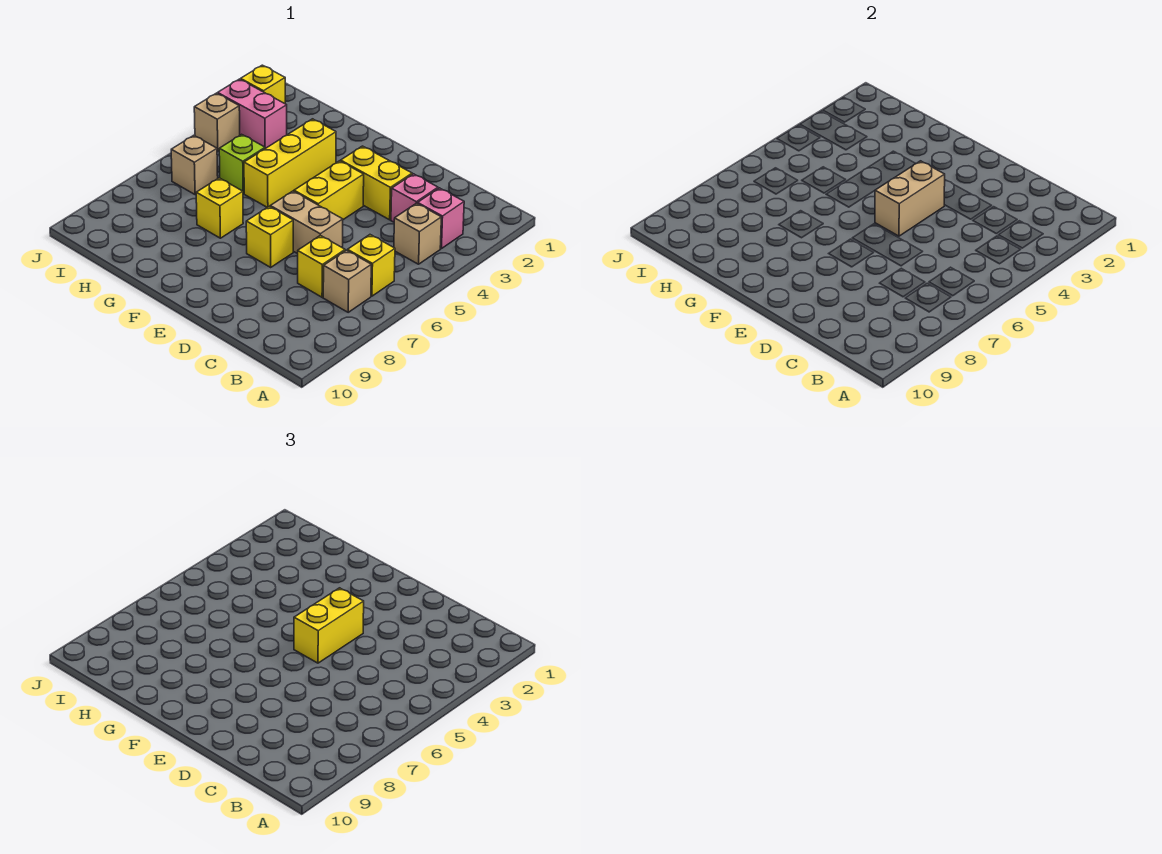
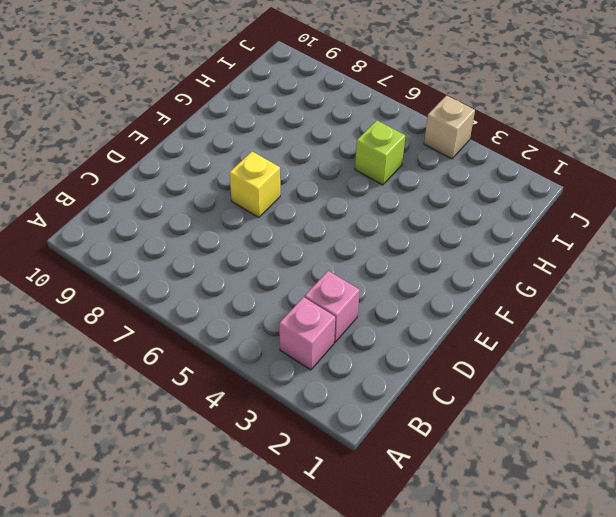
none -> tan 1x1 brick [394,203,441,264]
none -> yellow 1x1 brick [348,235,395,296]
none -> tan 1x1 brick [323,250,371,312]

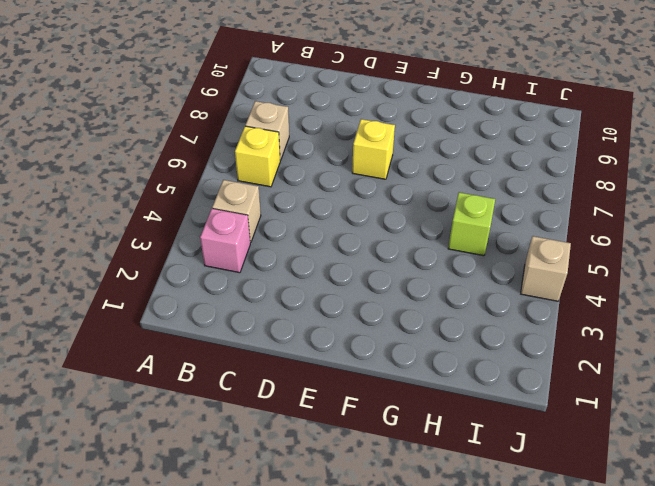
none -> pink 1x1 brick [391,174,438,222]
none -> yellow 1x1 brick [298,235,345,297]
none -> yellow 1x2 brick [341,146,412,220]

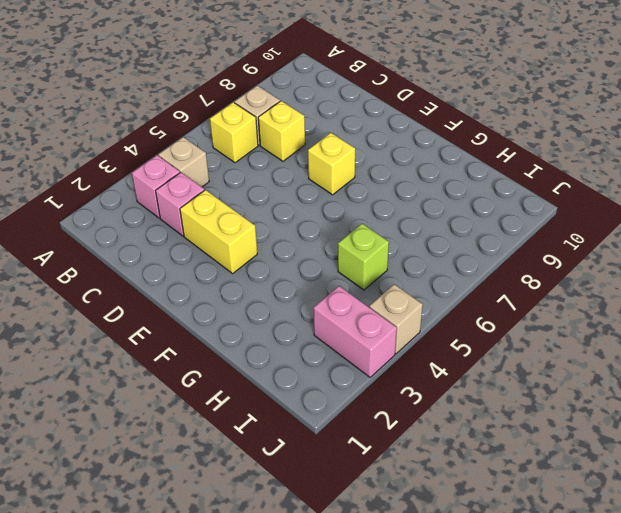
none -> tan 1x2 brick [270,191,343,254]
none -> yellow 1x2 brick [294,161,364,220]
none -> yellow 1x3 brick [244,119,336,207]

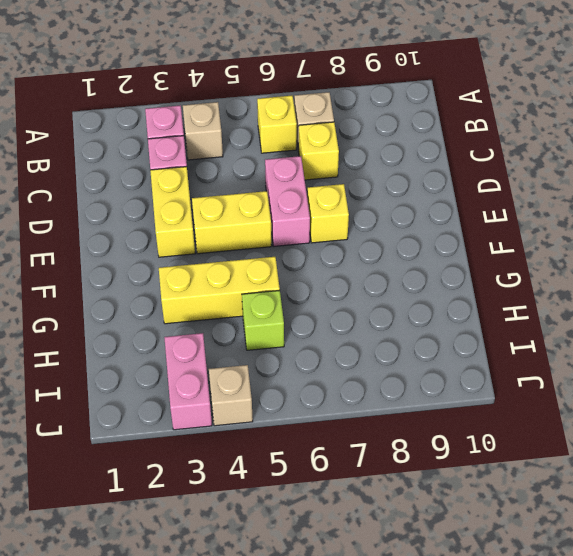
pink 1x2 brick [265,156,310,246] -> tan 1x2 brick [270,191,343,254]
none -> yellow 1x1 brick [196,178,243,238]
none -> tan 1x1 brick [171,135,218,195]
none -> yellow 1x1 brick [241,65,285,104]

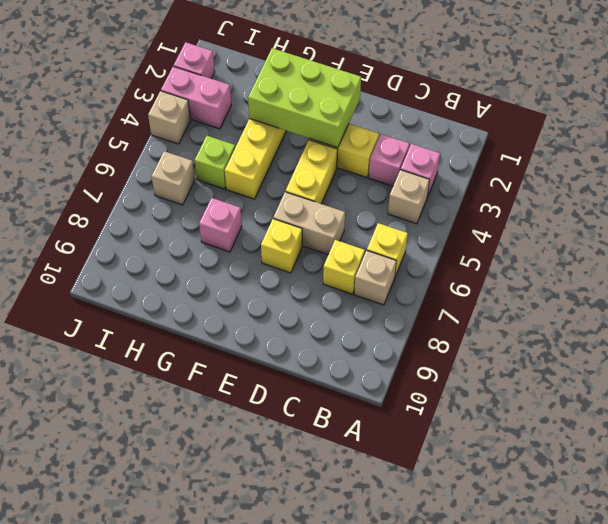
lime 2x3 brick [248,48,361,148] -> none
pink 1x1 brick [199,198,242,252] -> yellow 1x1 brick [196,178,243,238]
pink 1x1 brick [174,42,215,79] -> yellow 1x1 brick [241,65,285,104]
none -> tan 1x2 brick [875,161,945,236]
none -> yellow 1x2 brick [294,588,364,663]

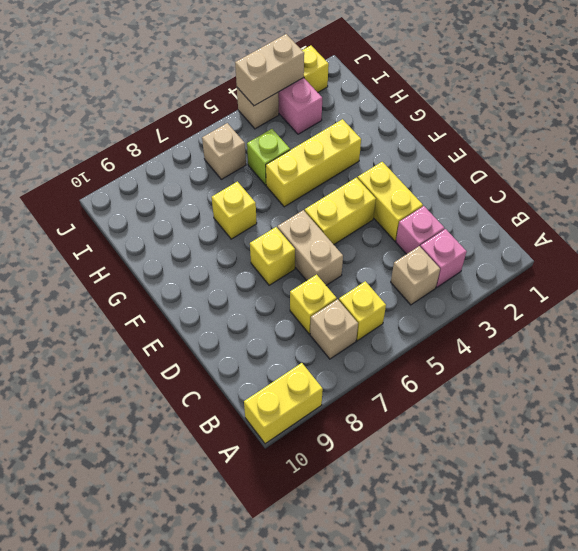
yellow 1x2 brick [244,363,323,444] -> yellow 1x2 brick moved to [294,588,364,663]
tan 1x2 brick [235,34,304,106] -> tan 1x2 brick moved to [875,161,945,236]

